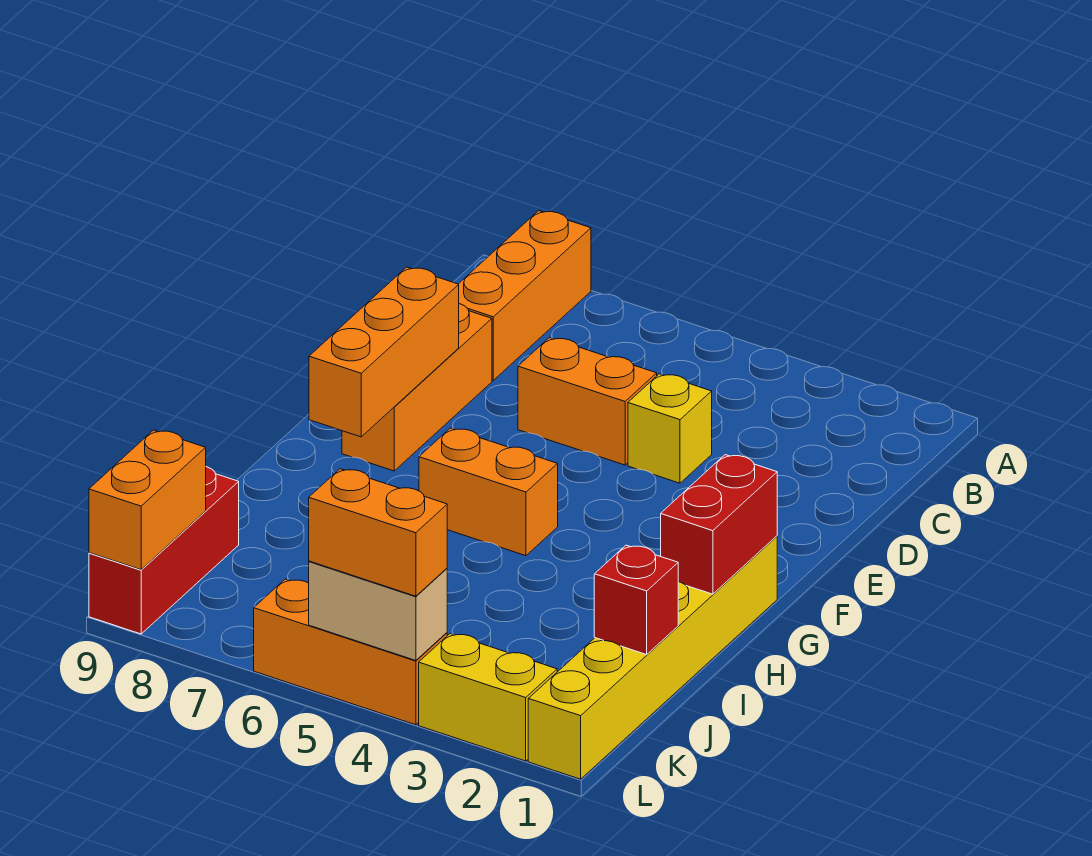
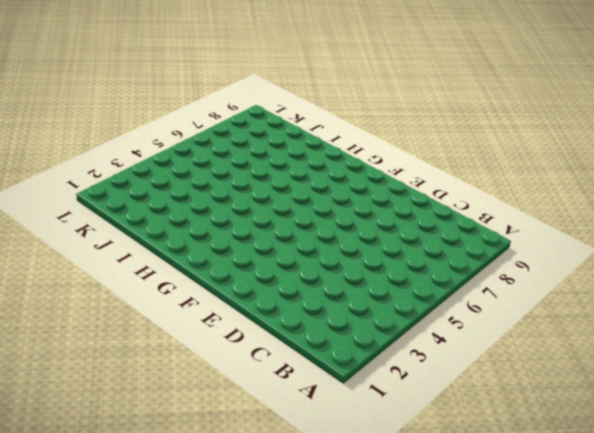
none -> orange 1x3 brick [459,211,591,380]
none -> yellow 1x1 brick [628,374,712,483]
none -> orange 1x2 brick [518,338,657,465]

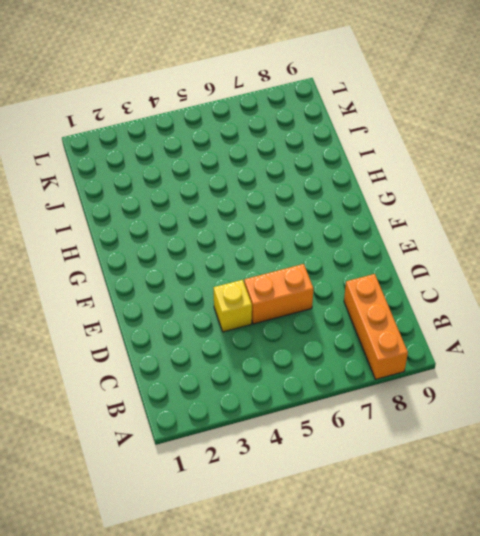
none -> orange 1x3 brick [342,304,492,471]
none -> yellow 1x6 brick [528,536,777,779]
none -> orange 1x2 brick [419,428,558,556]

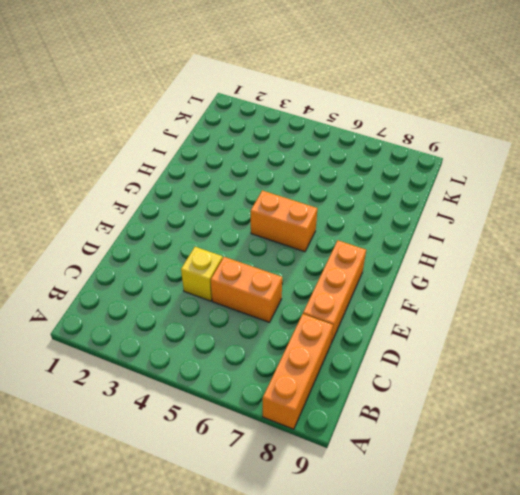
none -> yellow 1x6 brick [528,536,777,779]
none -> red 1x3 brick [89,467,239,634]
none -> yellow 1x2 brick [419,634,557,761]

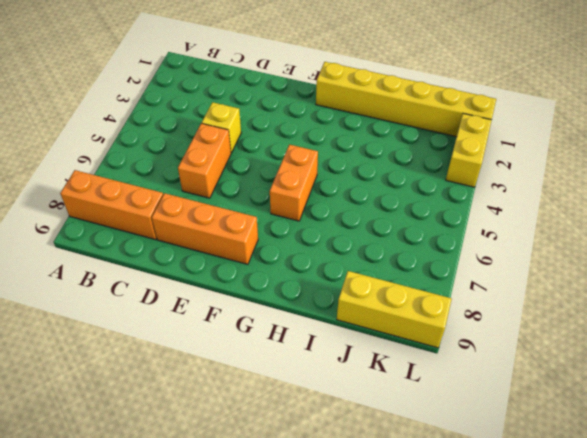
yellow 1x3 brick [337,271,452,348] -> red 1x3 brick [89,467,239,634]
none -> orange 1x3 brick [254,579,447,725]
none -> orange 1x3 brick [309,267,459,437]
none -> red 1x2 brick [661,455,777,594]

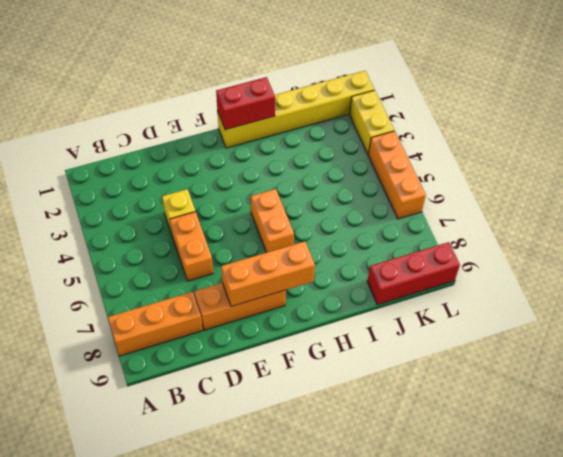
none -> red 1x1 brick [594,545,678,655]
none -> orange 1x2 brick [89,430,206,570]
none -> tan 1x2 brick [309,561,447,661]

